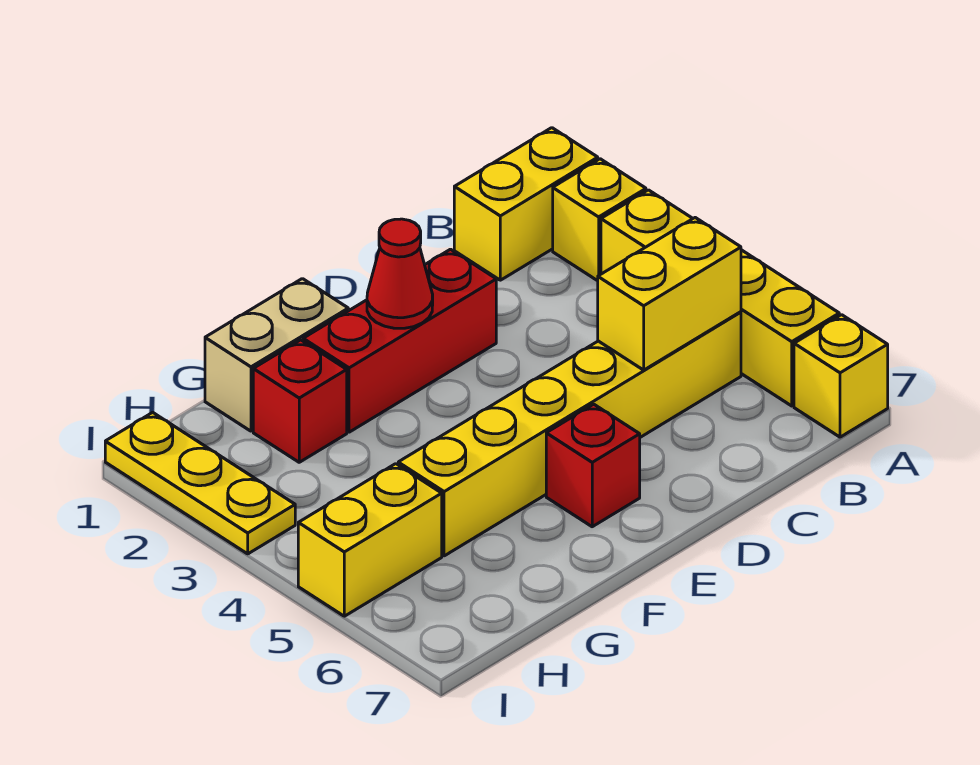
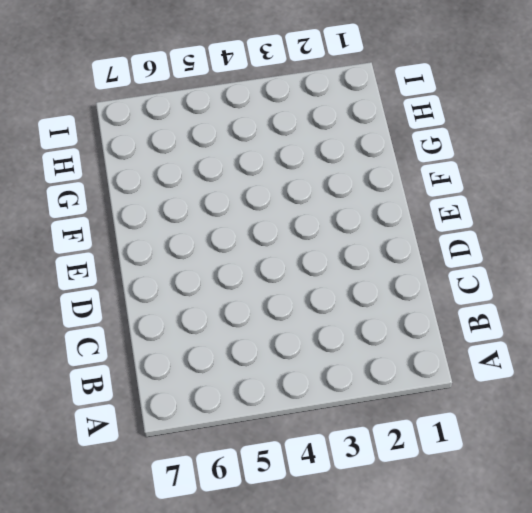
none -> yellow 1x2 brick [454,128,598,280]
none -> yellow 1x1 brick [553,159,646,281]
none -> yellow 1x4 brick [601,190,839,406]

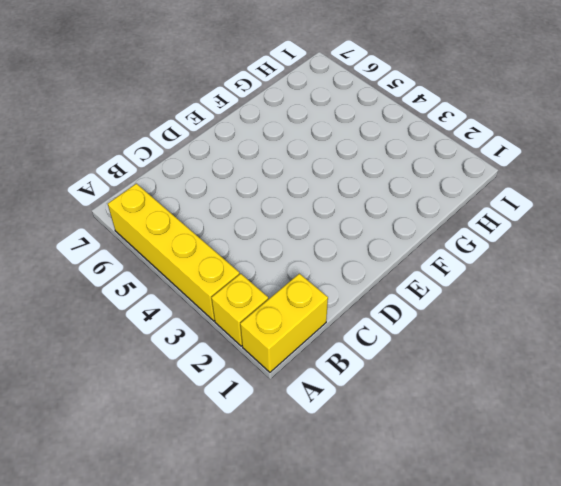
none -> yellow 1x1 brick [794,315,888,437]
none -> yellow 1x6 brick [398,312,741,556]
none -> red 1x3 brick [303,249,496,432]

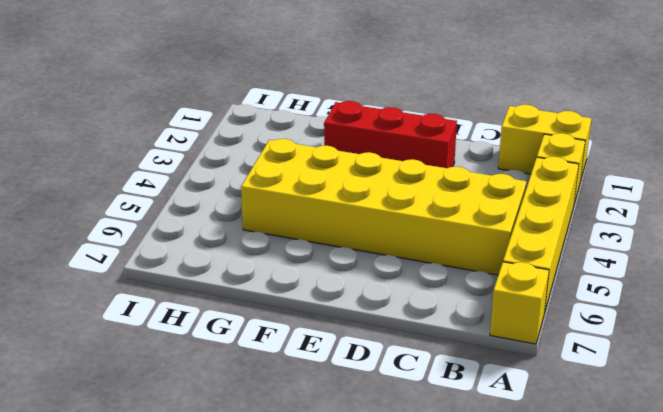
yellow 2x6 brick [241,139,526,275] -> yellow 1x6 brick [398,312,741,556]
none -> red 1x1 brick [546,404,640,527]
none -> tan 1x2 brick [205,279,348,431]
none -> red 1x1 brick [253,340,347,462]

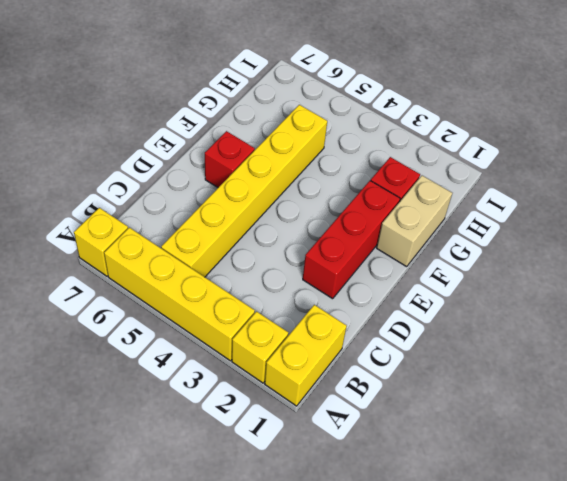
none -> yellow 1x2 brick [298,464,442,616]
none -> yellow 1x3 plate [105,412,295,554]
none -> yellow 1x2 brick [598,218,741,370]

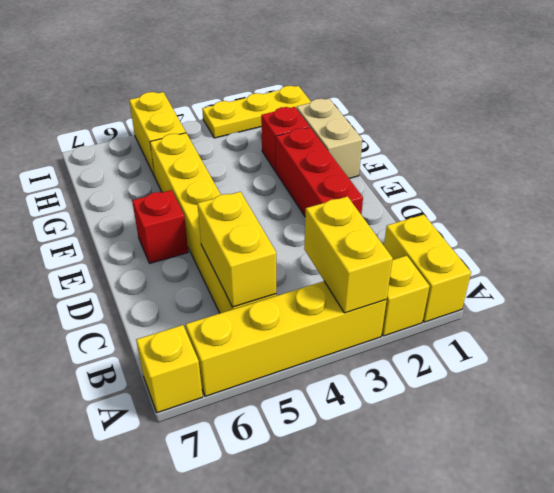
yellow 1x2 brick [304,196,393,313] -> none
none -> red 1x1 cone [367,219,433,328]

